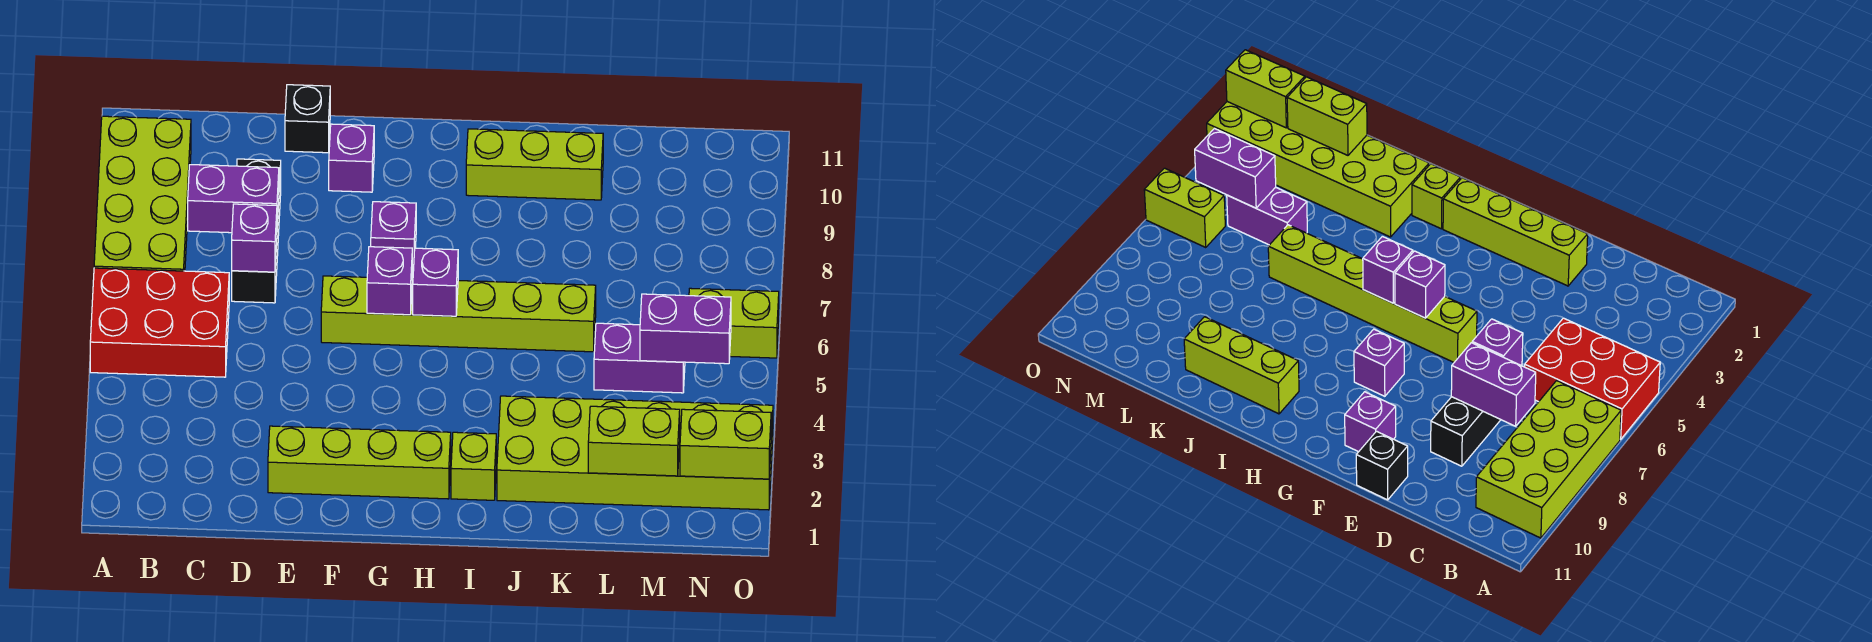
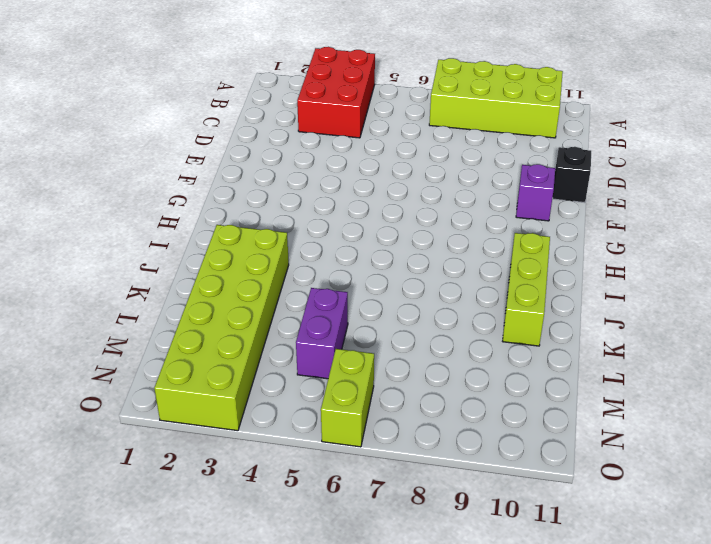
red 2x3 brick [297,47,375,138] -> red 2x3 brick moved to [90,268,229,377]
none -> black 1x3 brick [232,159,281,303]
none -> lime 1x4 brick [268,426,451,499]
none -> lime 1x6 brick [321,276,596,352]

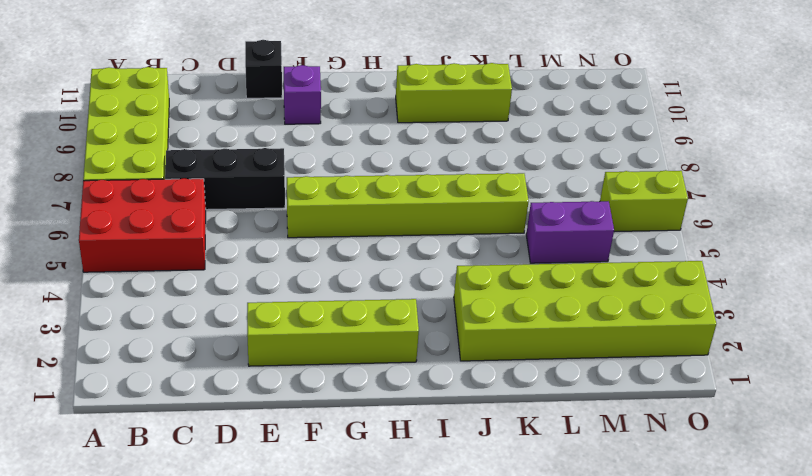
black 1x3 brick [165,148,285,210] -> black 1x3 brick turned to [232,159,281,303]
none -> purple 1x1 brick [371,202,416,270]
none -> lime 1x1 brick [451,432,496,500]
none -> purple 1x2 brick [188,165,279,233]

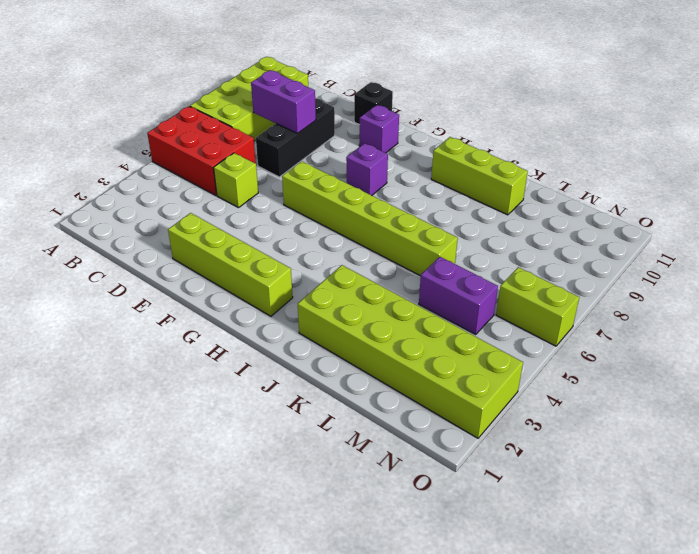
lime 1x1 brick [214,153,258,208] -> lime 1x1 brick moved to [451,432,496,500]
none -> purple 1x1 brick [232,204,277,272]
none -> purple 1x1 brick [367,247,412,315]
none -> purple 1x1 brick [413,248,458,316]

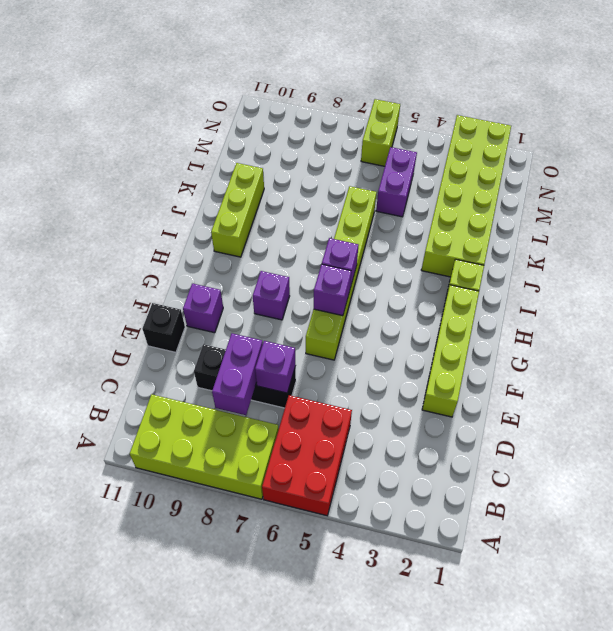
none -> lime 1x2 brick [588,406,680,476]
none -> purple 1x2 brick [640,294,731,364]
none -> lime 1x2 brick [680,409,771,479]

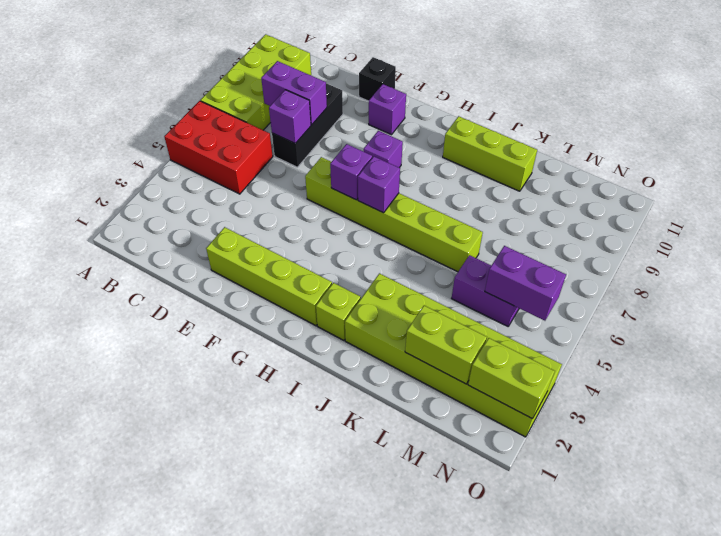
none -> lime 1x2 brick [689,288,779,358]

